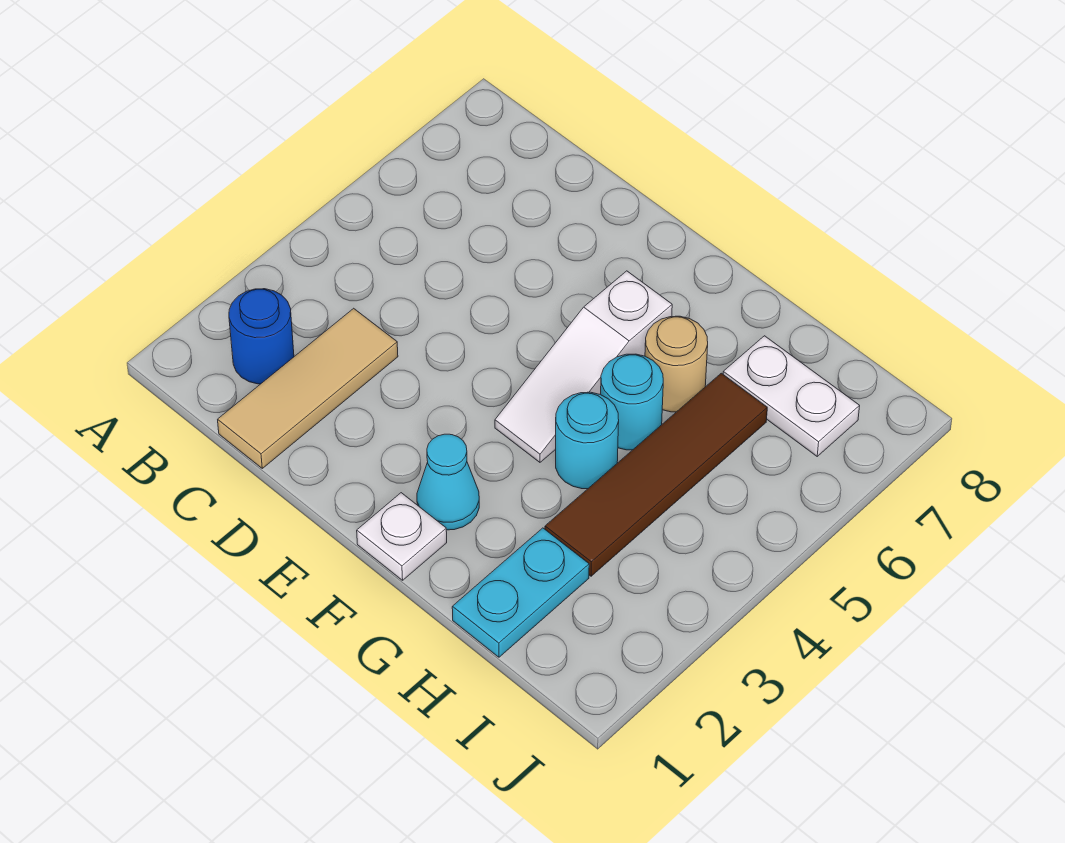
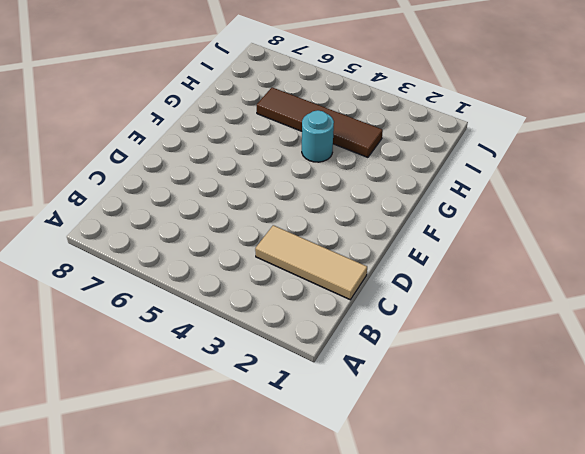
none -> blue 1x1 round brick [229,289,294,384]
none -> white 1x1 plate [357,493,447,580]

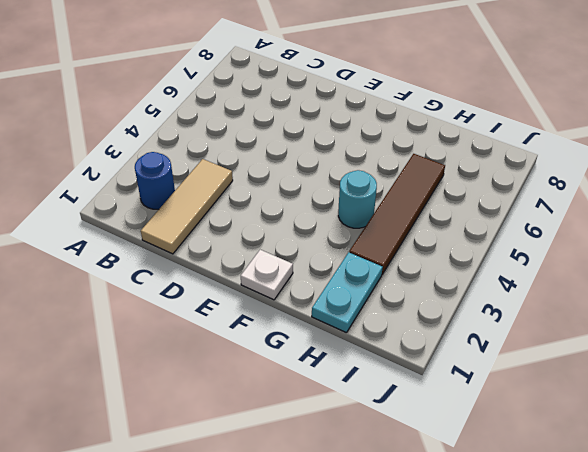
none -> cyan 1x1 cone [417,434,479,530]
none -> white 1x3 slope [495,271,672,462]

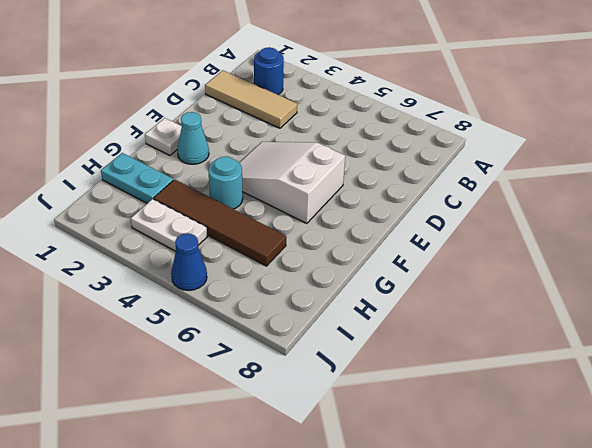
white 2x3 slope [240,142,345,224] -> white 1x3 slope [495,271,672,462]
white 1x2 plate [131,199,207,251] -> white 1x2 plate turned to [723,336,860,456]
blue 1x1 cone [171,233,207,290] -> none
none -> cyan 1x1 round brick [601,354,663,450]
none -> tan 1x1 round brick [645,316,708,412]

